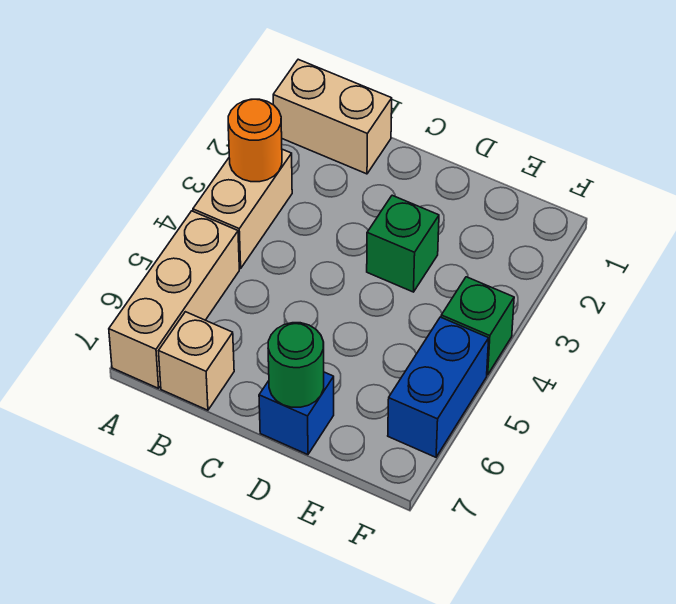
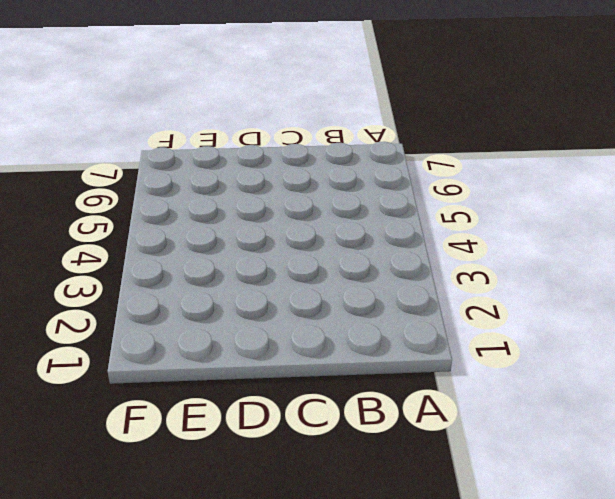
none -> tan 1x2 brick [273,59,392,174]
none -> tan 1x2 brick [193,149,292,268]

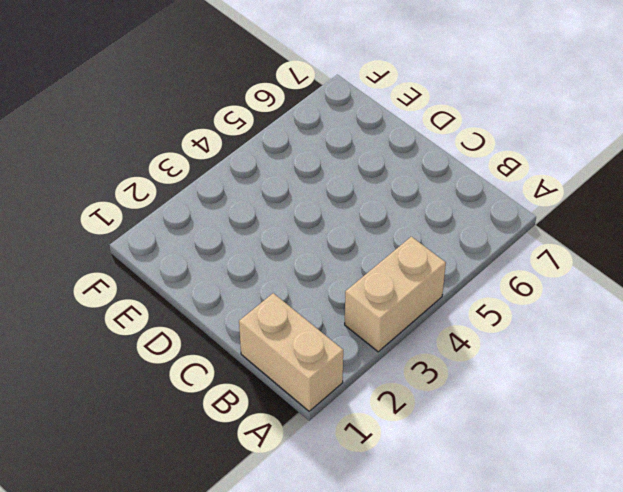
none -> tan 1x3 brick [109,211,239,388]
none -> tan 1x1 brick [159,312,234,410]

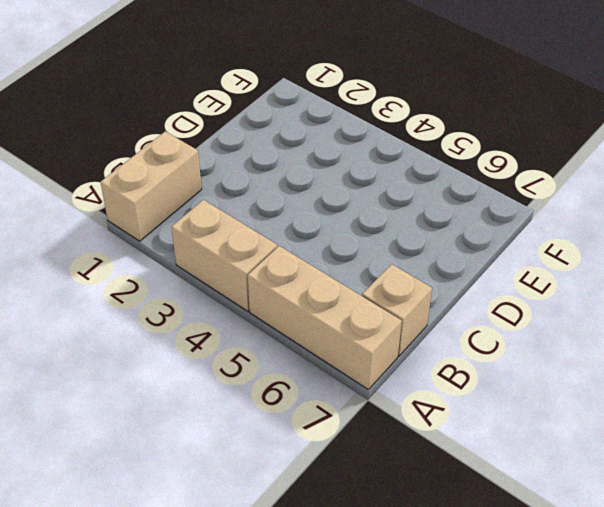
none -> green 1x1 brick [367,195,439,292]
none -> blue 1x1 brick [259,372,334,455]

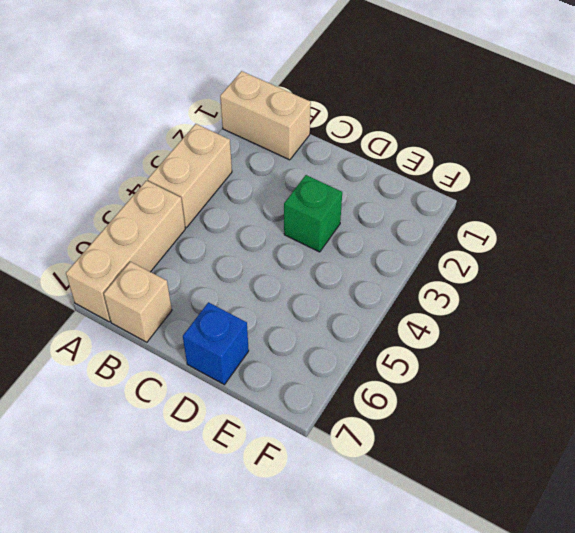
none -> green 1x1 brick [441,277,514,375]
none -> blue 1x2 brick [388,317,489,457]

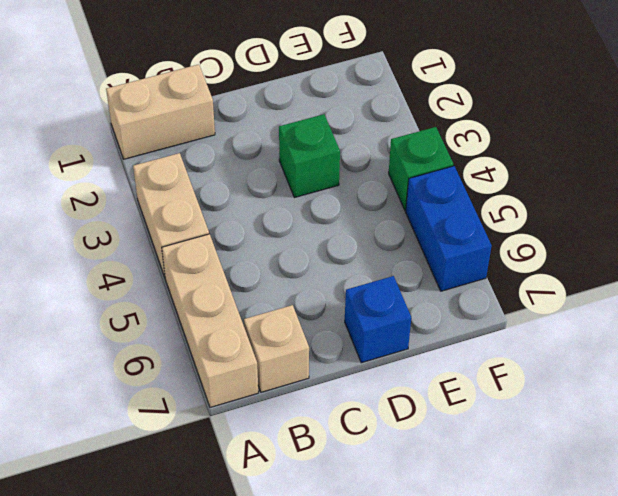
none -> orange 1x1 round brick [228,99,282,182]
none -> green 1x1 round brick [268,323,324,407]

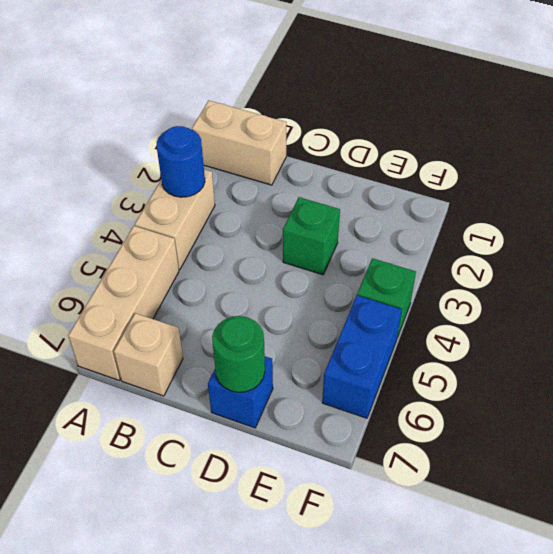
blue 1x1 round brick [157,126,205,197] -> orange 1x1 round brick [228,99,282,182]

